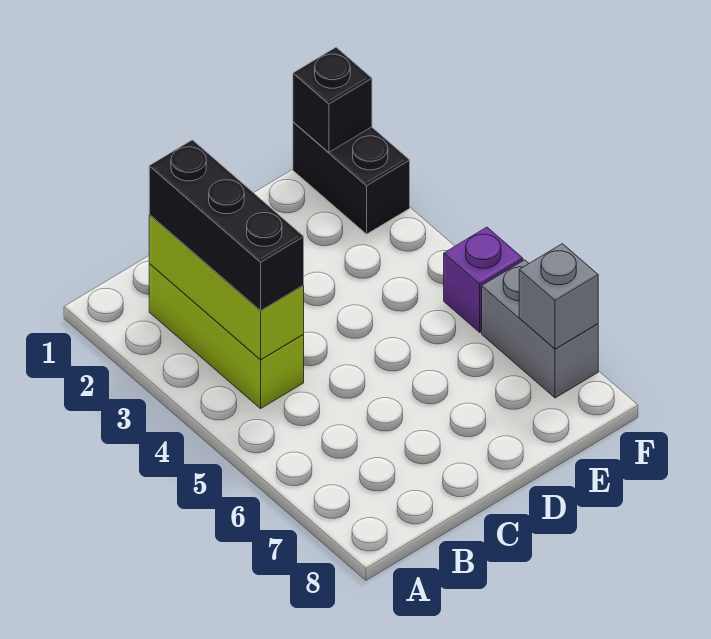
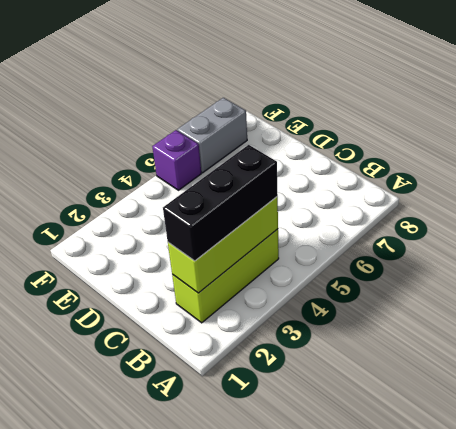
none -> black 1x2 brick [293,122,410,234]
none -> black 1x1 brick [293,47,372,152]

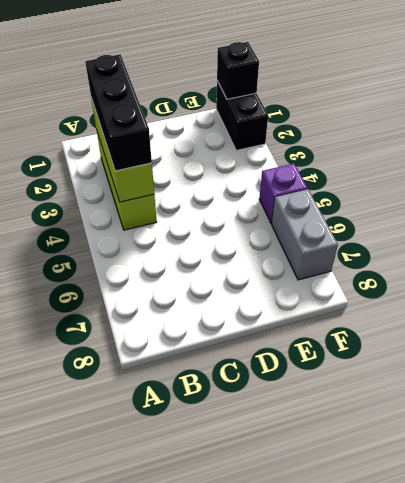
none -> grey 1x1 brick [519,244,598,349]

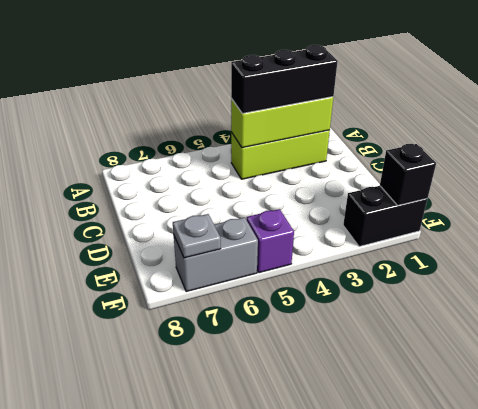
grey 1x1 plate [173,214,221,258] -> grey 1x1 brick [519,244,598,349]

